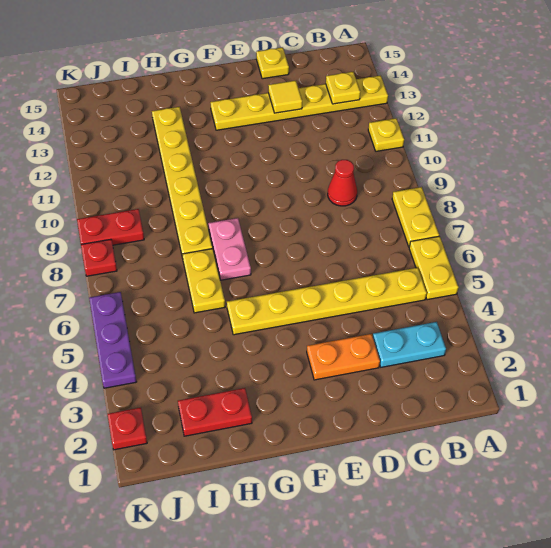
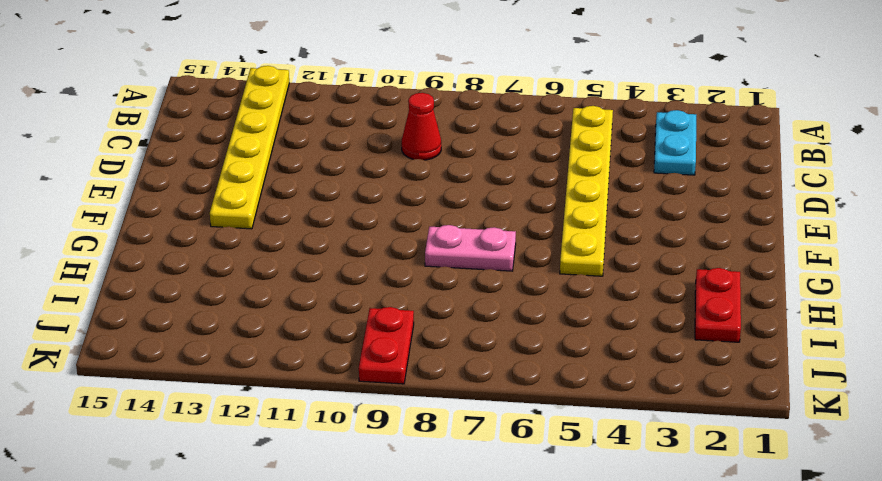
none -> yellow 1x2 plate [409,236,458,300]
none -> yellow 1x2 plate [392,187,439,247]
none -> yellow 1x1 plate [368,118,404,151]

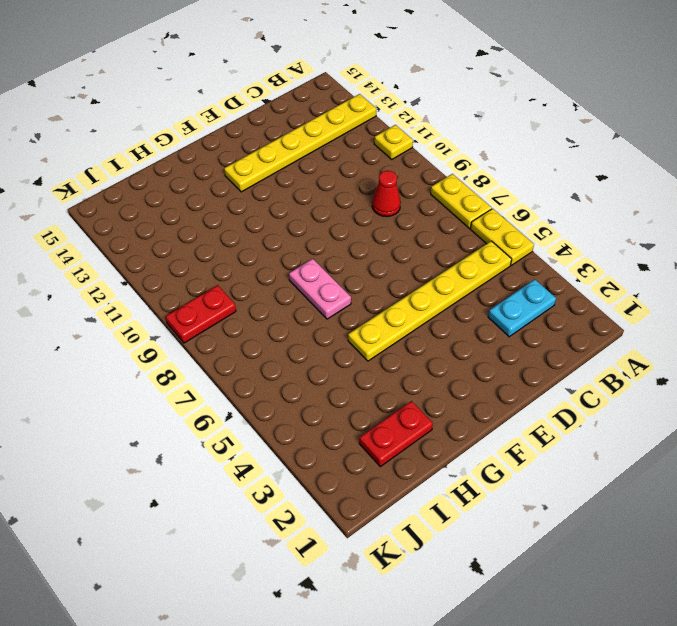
none -> orange 1x2 plate [307,334,380,380]
none -> yellow 1x1 plate [256,47,289,79]
none -> yellow 1x2 plate [182,249,225,313]

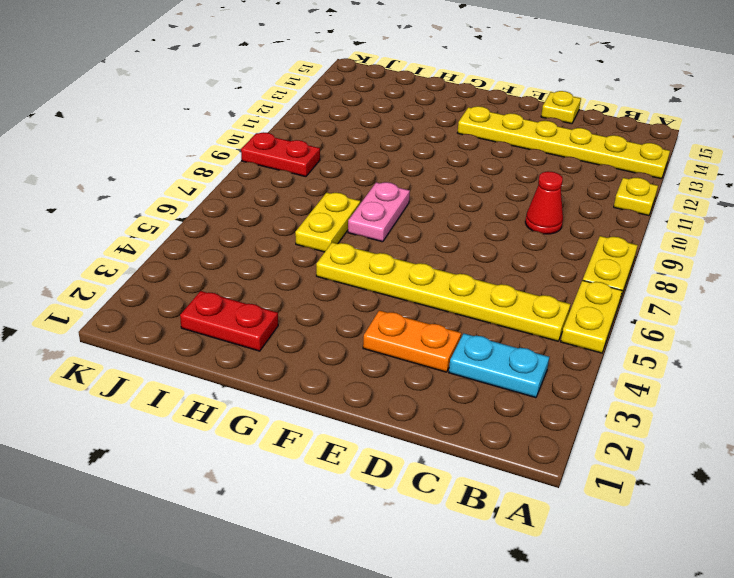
none -> yellow 1x6 plate [152,107,213,258]
none -> red 1x1 plate [108,408,147,450]
none -> purple 1x3 plate [89,292,136,388]

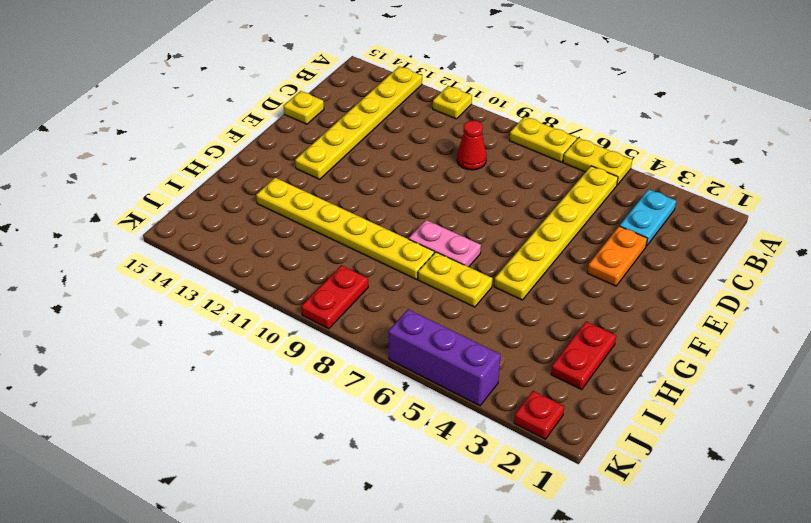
purple 1x3 brick [388,309,501,406] -> purple 1x3 plate [89,292,136,388]
none -> red 1x1 plate [81,239,117,276]
none -> yellow 1x1 plate [326,72,360,104]
none -> yellow 1x1 tile [268,81,302,113]

